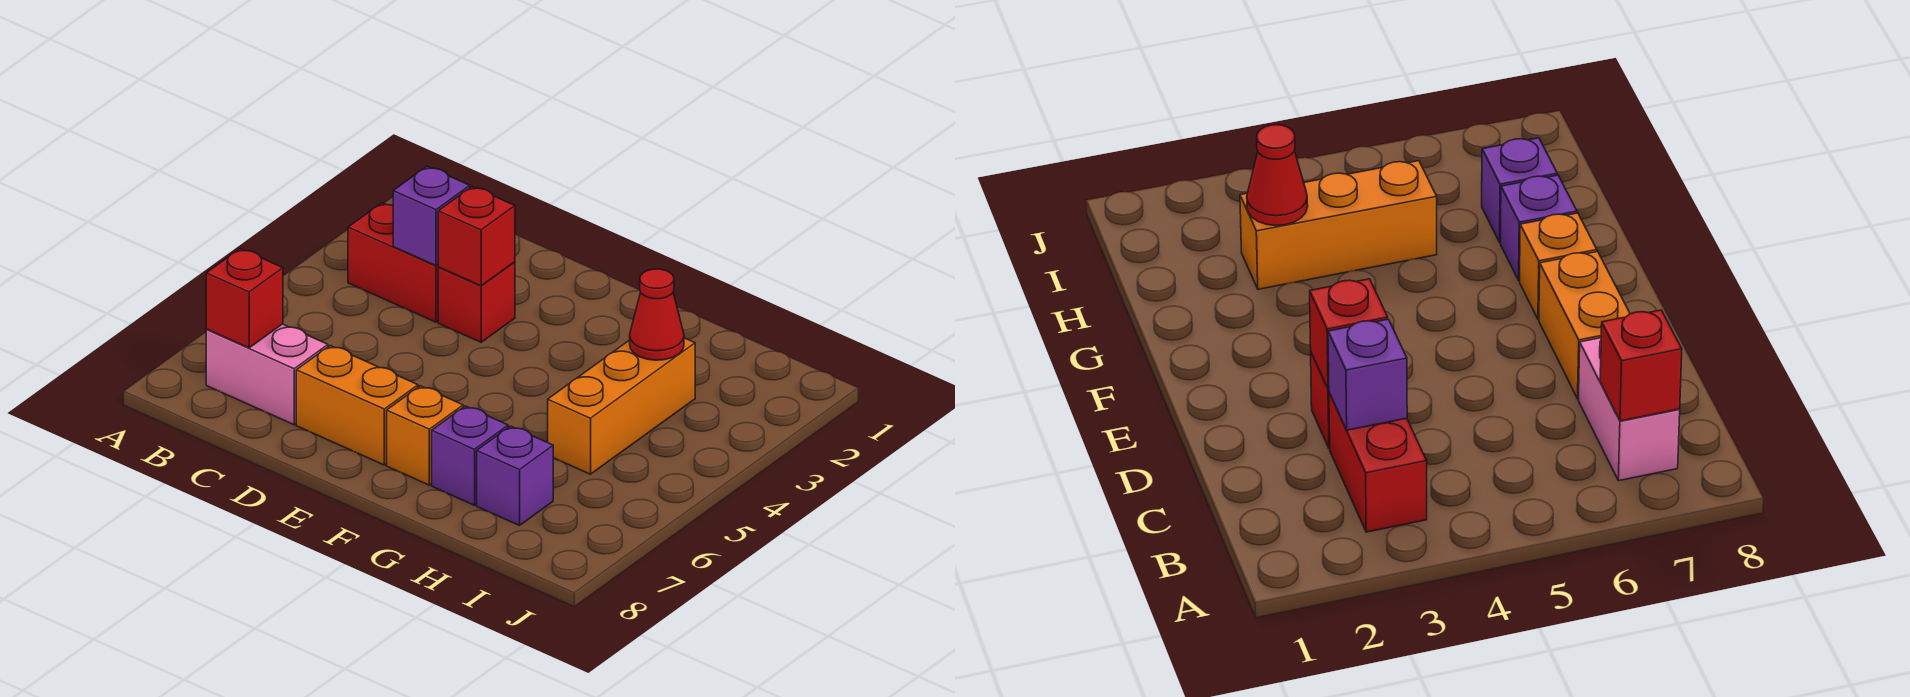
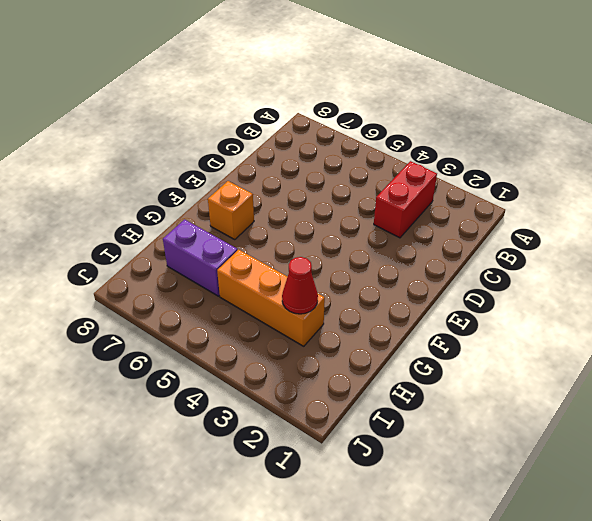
purple 1x2 brick [163,219,237,296] -> purple 1x1 brick [477,426,553,525]
none -> pink 1x2 brick [206,324,328,425]
none -> red 1x1 brick [438,262,515,342]
none -> orange 1x2 brick [296,346,418,465]

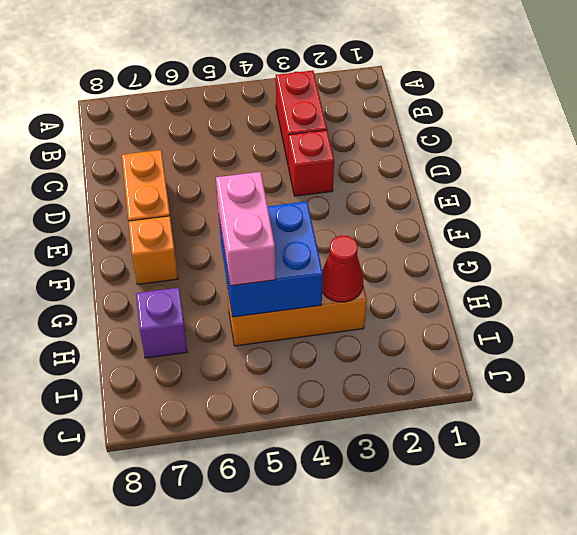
blue 2x2 brick [219,201,323,317] -> none
pink 1x2 brick [216,172,276,286] -> pink 1x2 brick moved to [206,324,328,425]
none -> purple 1x1 brick [432,406,508,505]
none -> red 1x1 brick [206,249,283,348]
none -> purple 1x1 brick [393,166,470,266]

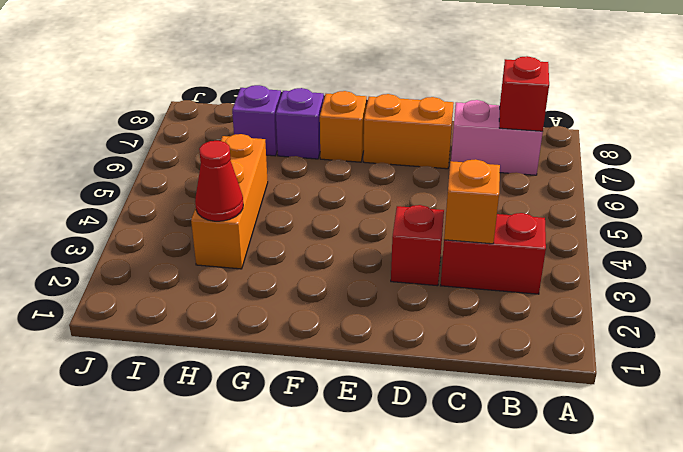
orange 1x1 brick [444,159,500,244] -> purple 1x1 brick [393,166,470,266]
none -> red 1x1 brick [438,187,515,286]

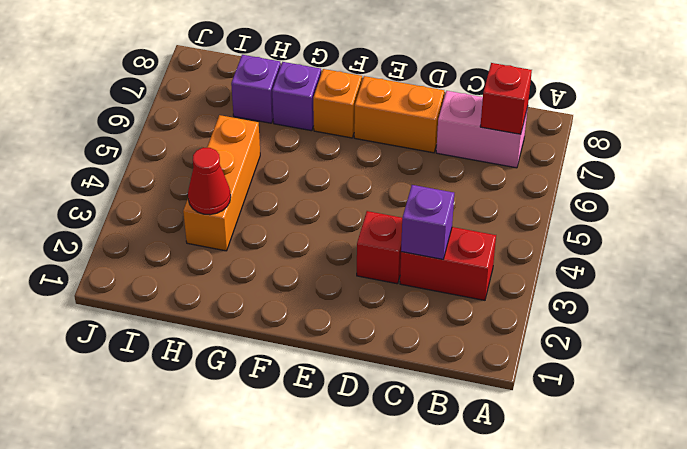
none -> red 1x1 brick [438,187,515,286]

